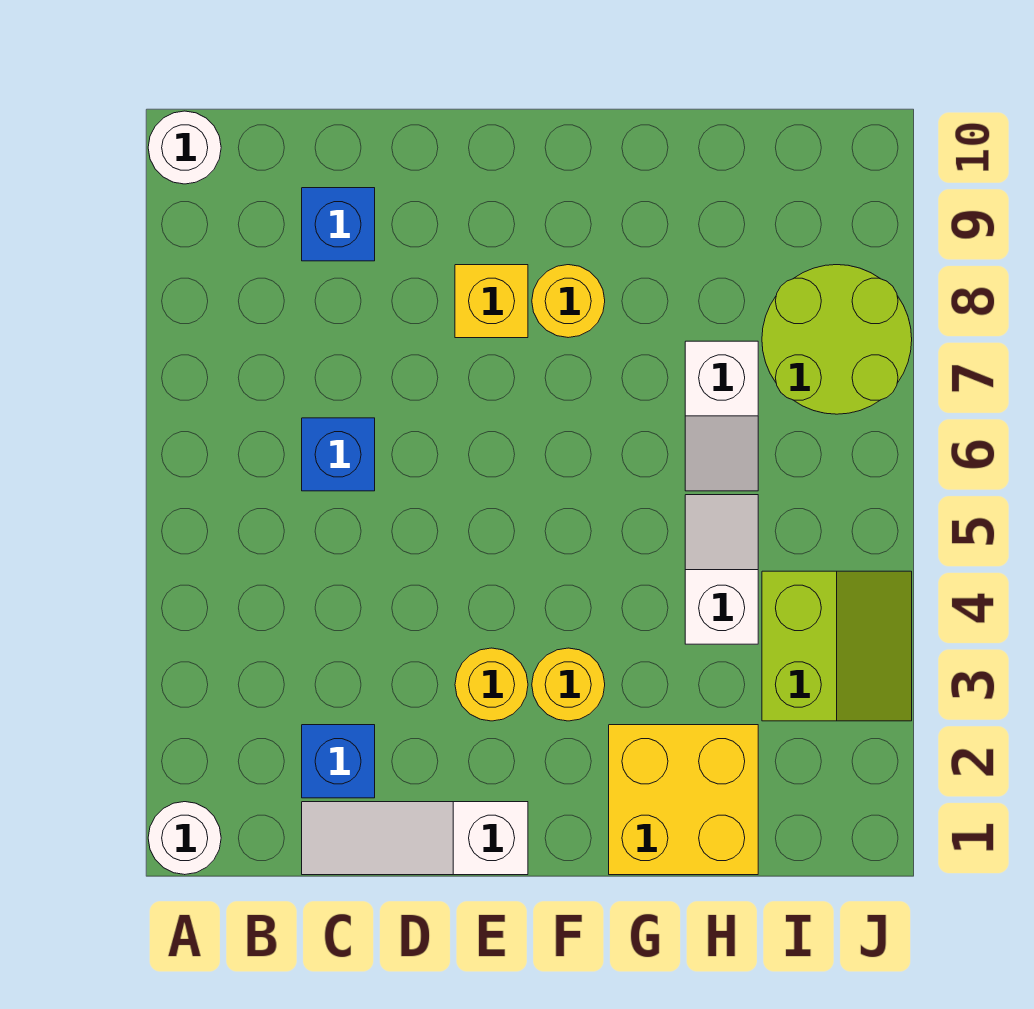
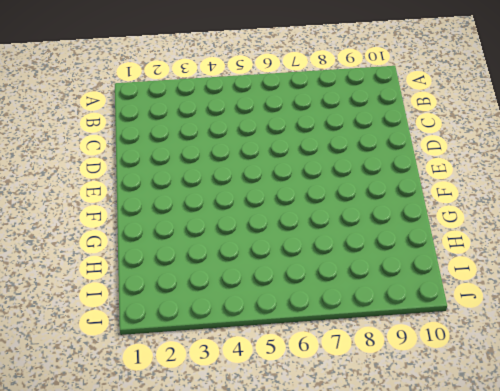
none -> white 1x1 round brick [148,802,221,875]
none -> white 1x1 round brick [148,111,221,184]
none -> white 1x3 slope [302,802,528,875]

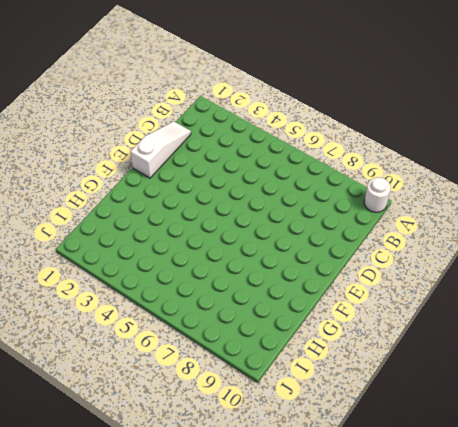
none -> white 1x1 round brick [148,802,221,875]
none -> blue 1x1 brick [302,725,375,798]
none -> blue 1x1 brick [302,418,375,491]

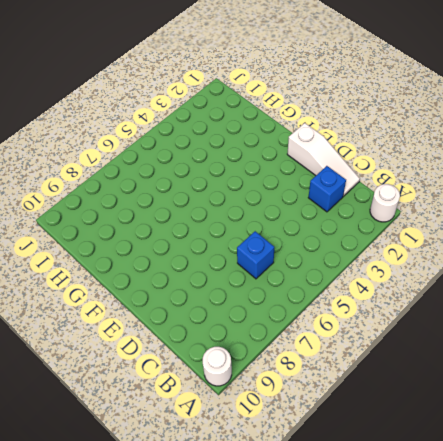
none -> blue 1x1 brick [302,188,375,261]
none -> yellow 1x1 round brick [455,648,528,721]
none -> yellow 1x1 brick [455,265,528,338]

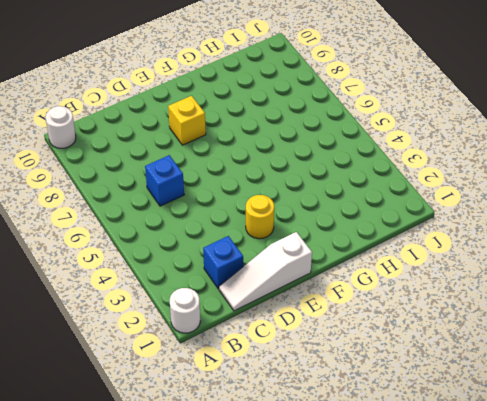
none -> blue 1x1 brick [302,188,375,261]
none -> yellow 1x1 round brick [532,648,605,721]
none -> yellow 1x1 round brick [532,265,605,338]

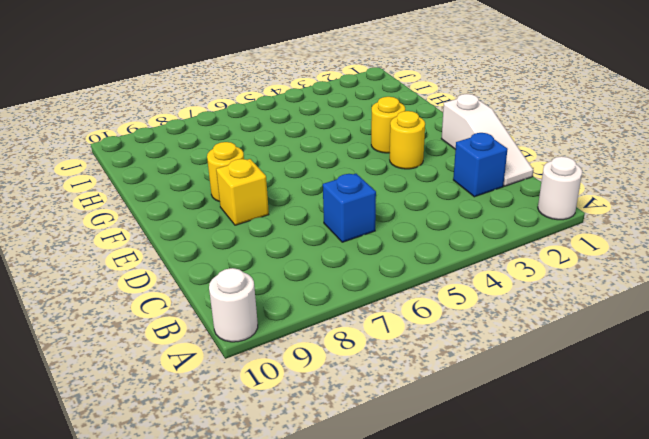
none -> blue 1x1 brick [302,188,375,261]
none -> yellow 2x2 brick [609,725,758,875]
none -> white 1x2 slope [685,495,758,644]

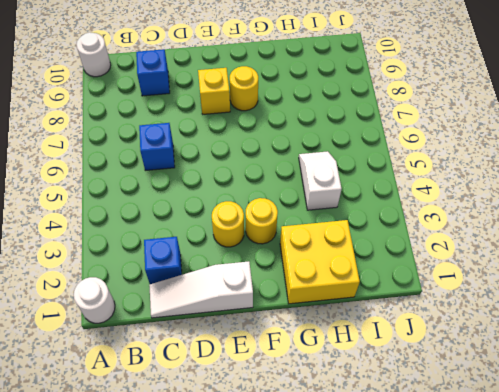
none -> white 1x2 slope [685,341,758,491]
none -> lime 2x2 slope [762,571,912,721]
none -> lime 2x2 round brick [762,265,912,414]

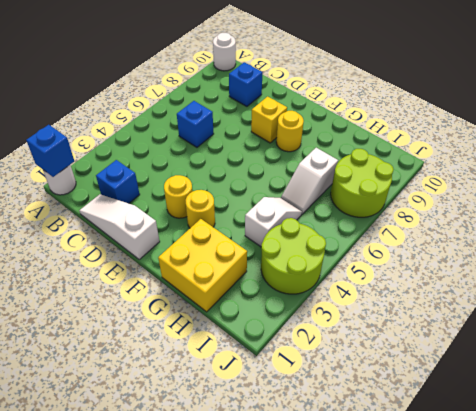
blue 1x1 brick [26,125,74,177] -> none
lime 2x2 round brick [261,218,326,294] -> lime 2x2 slope [762,571,912,721]

